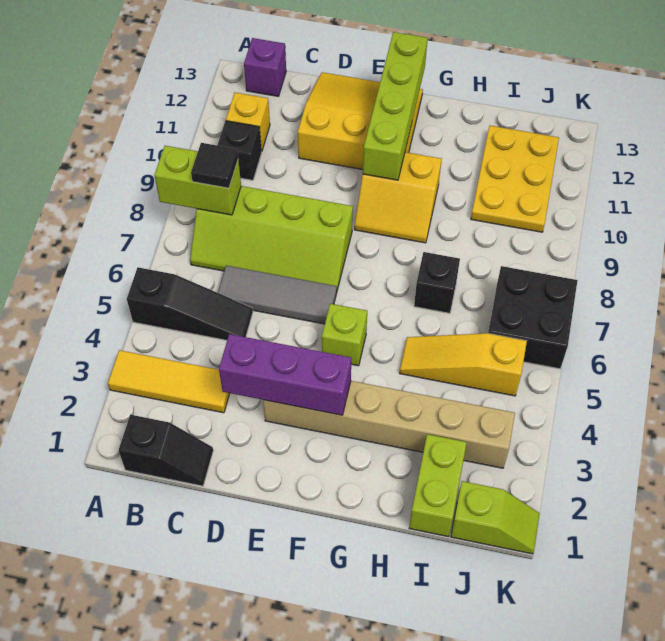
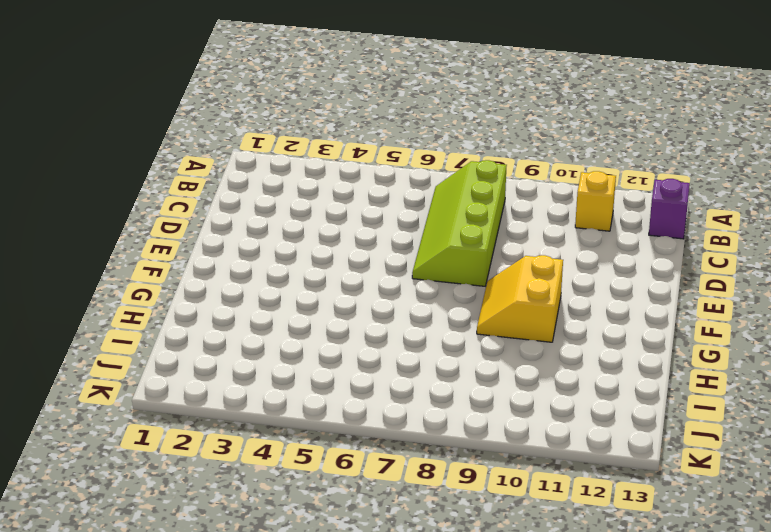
none -> yellow 1x3 tile [108,350,230,413]
none -> black 1x3 slope [127,267,253,340]
none -> black 1x2 slope [119,415,213,486]

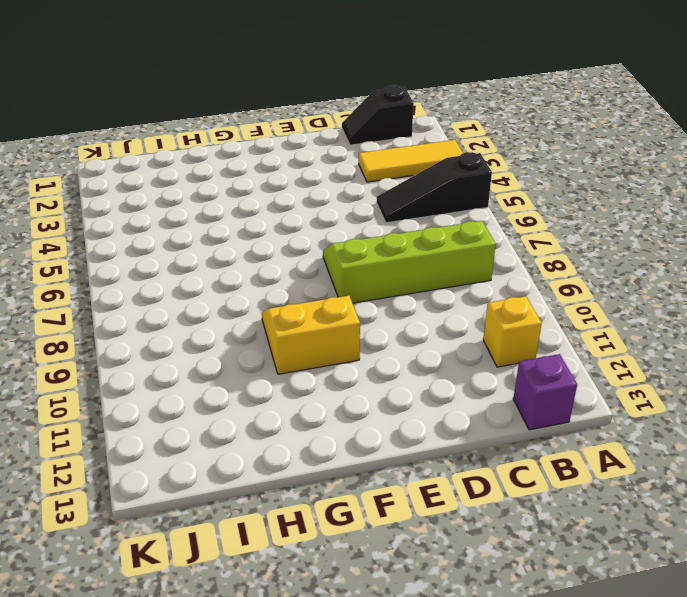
none -> black 1x1 brick [217,121,261,180]
none -> grey 1x3 tile [218,266,337,324]
none -> yellow 3x3 slope [298,72,423,170]

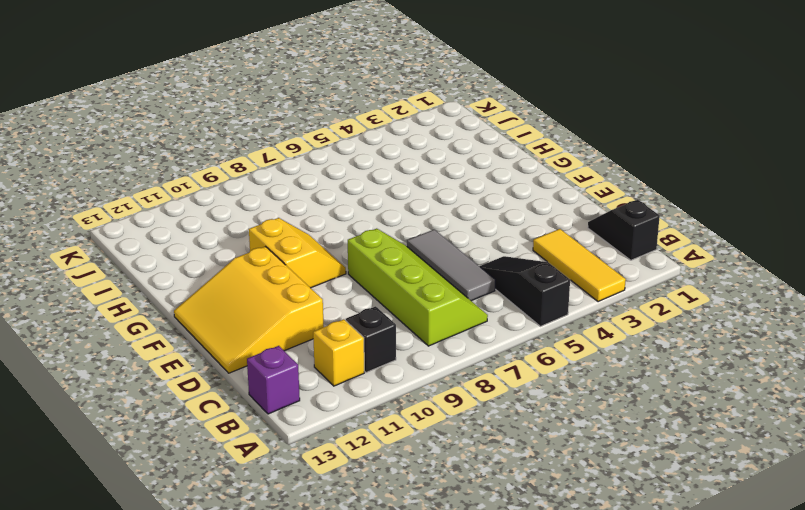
none -> tan 1x6 brick [263,381,515,468]
none -> lime 1x1 brick [322,304,367,366]
none -> yellow 1x3 slope [400,333,527,396]

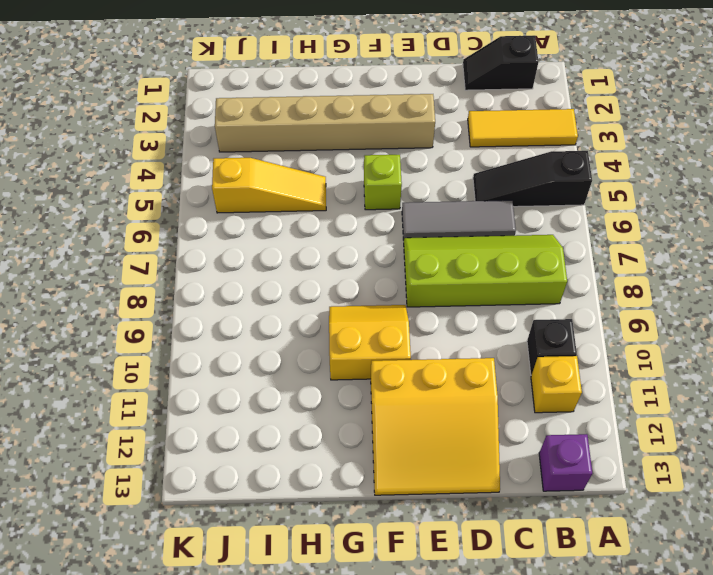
none -> black 1x1 brick [414,252,460,313]
none -> lime 1x2 brick [409,434,467,537]
none -> yellow 2x3 plate [471,126,559,232]

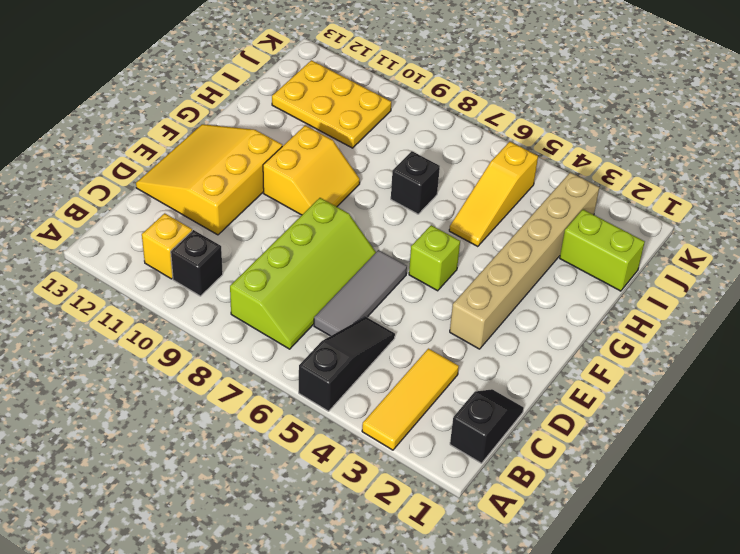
none -> purple 1x1 brick [244,38,286,96]
none -> lime 1x2 slope [451,481,540,554]
none -> black 2x2 brick [488,266,578,369]

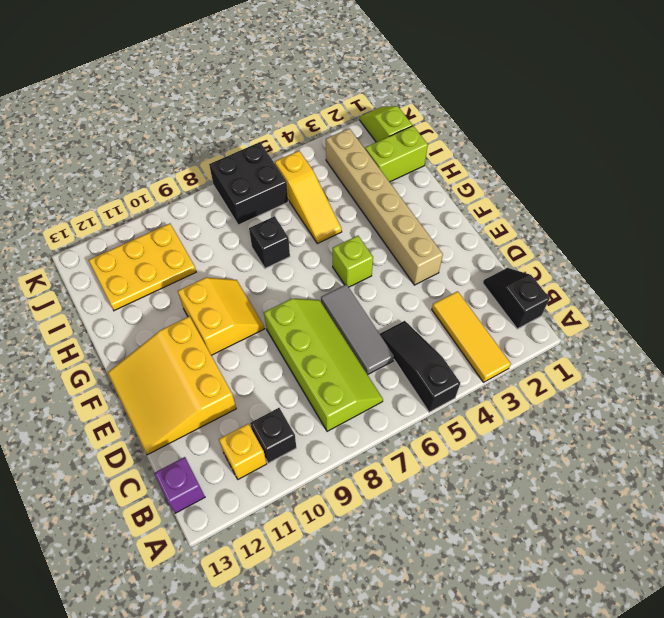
none -> lime 1x2 brick [154,146,241,215]
none -> purple 1x3 brick [219,334,351,415]
none -> lime 1x4 brick [363,32,428,180]

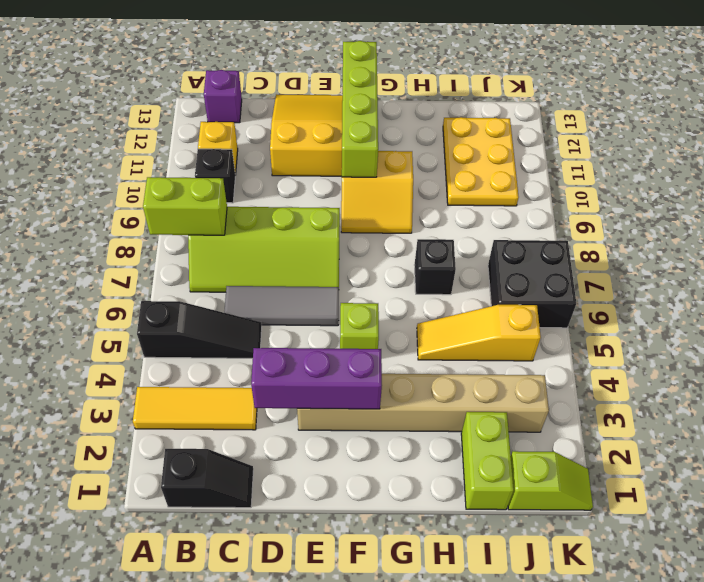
none -> black 1x1 tile [191,143,238,188]

